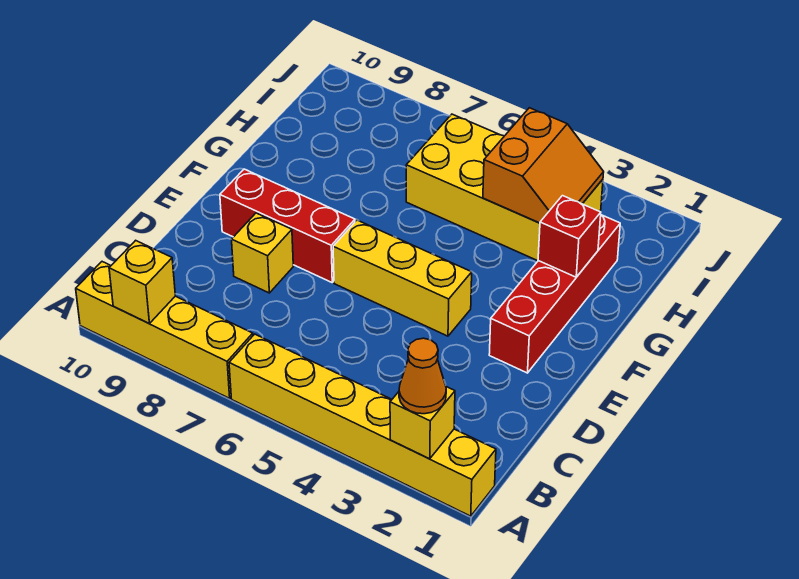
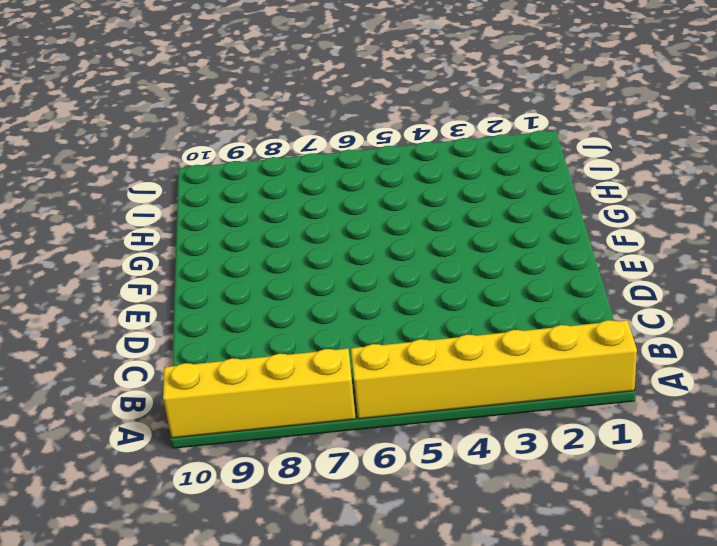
none -> yellow 1x1 brick [232,213,293,293]
none -> red 1x4 brick [489,215,620,373]
none -> yellow 1x3 brick [333,220,472,336]

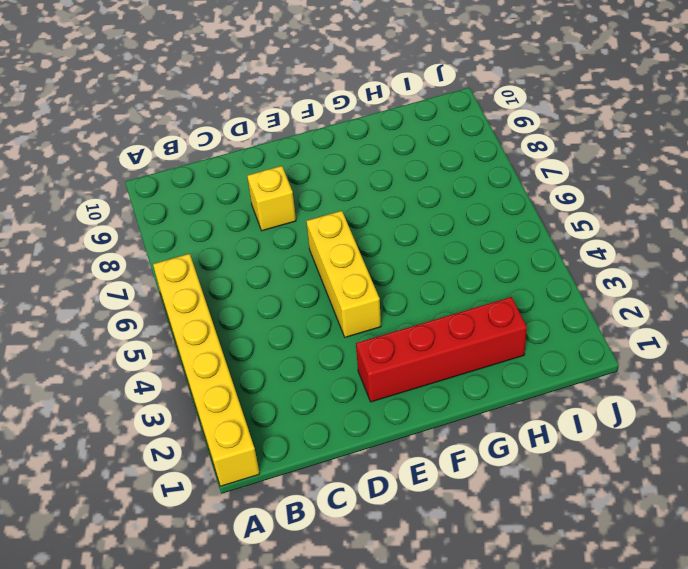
none -> yellow 1x4 brick [76,262,253,398]
none -> red 1x3 brick [220,169,355,282]
none -> yellow 2x4 brick [406,114,603,261]

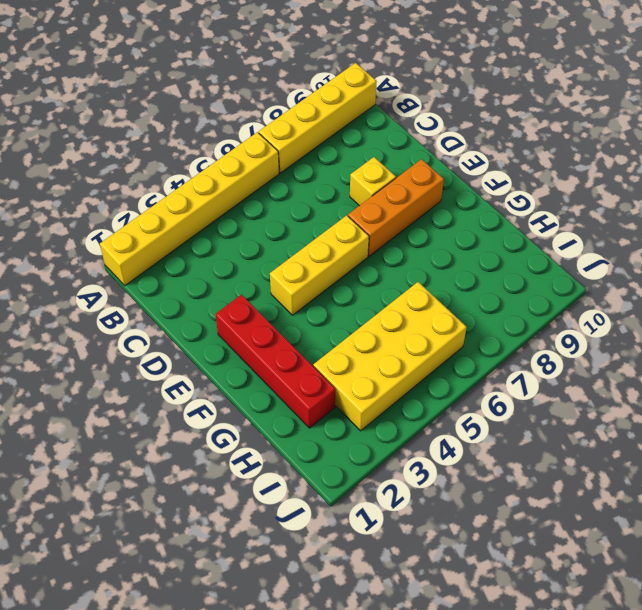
orange 1x3 brick [348,159,444,256] -> red 1x3 brick [220,169,355,282]
none -> yellow 1x1 brick [390,387,455,459]
none -> yellow 1x1 brick [109,240,175,324]
none -> red 1x1 brick [538,196,601,277]

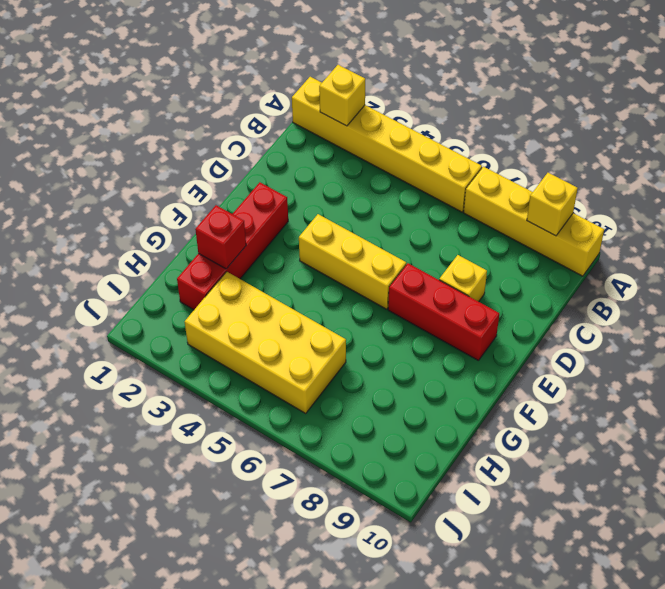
none -> orange 2x2 slope [483,108,604,223]
none -> orange 1x1 cone [399,338,446,414]

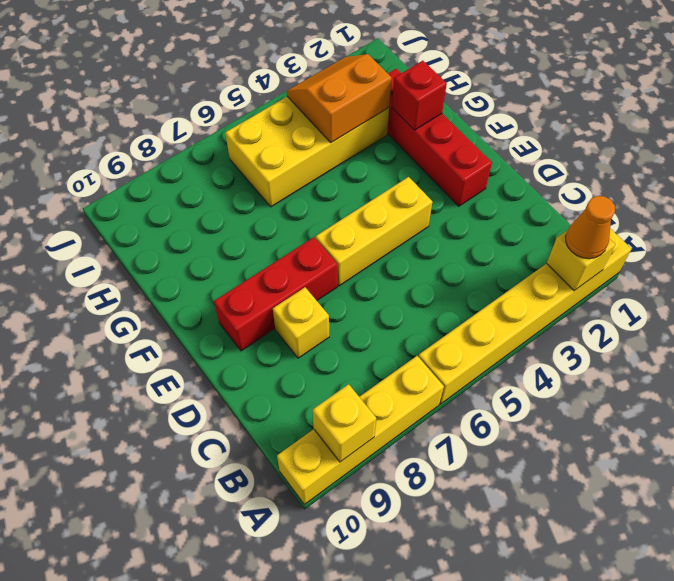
orange 2x2 slope [287,54,391,143] -> orange 2x2 slope turned to [483,108,604,223]

